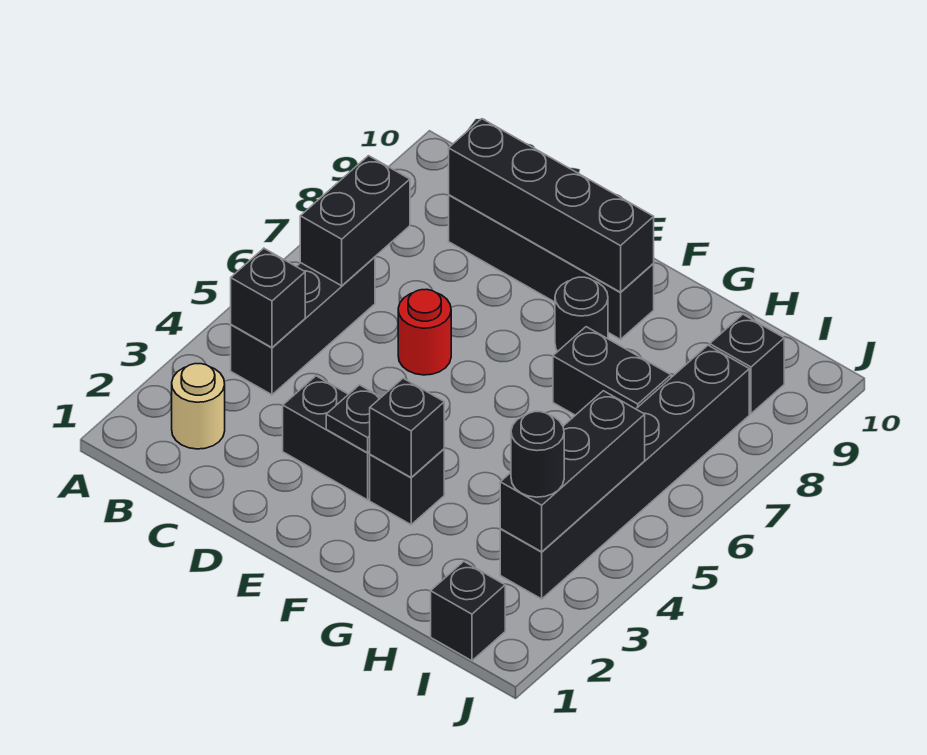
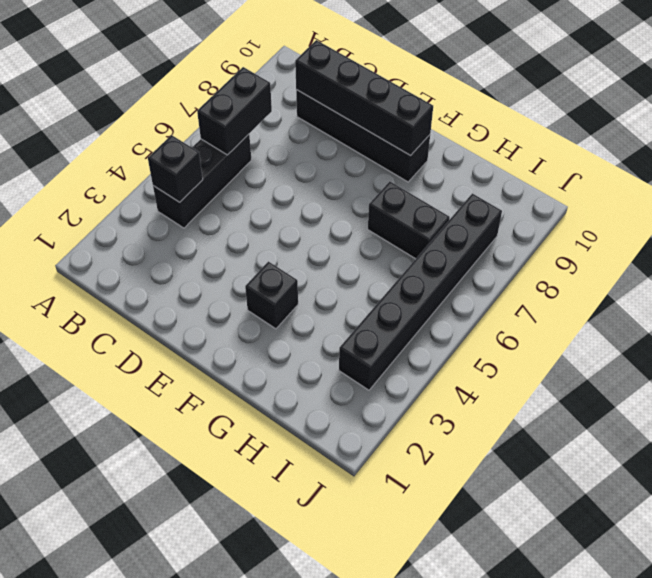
none -> tan 1x1 round brick [172,364,225,449]
none -> black 1x2 brick [283,376,370,500]
none -> red 1x1 round brick [398,289,451,375]

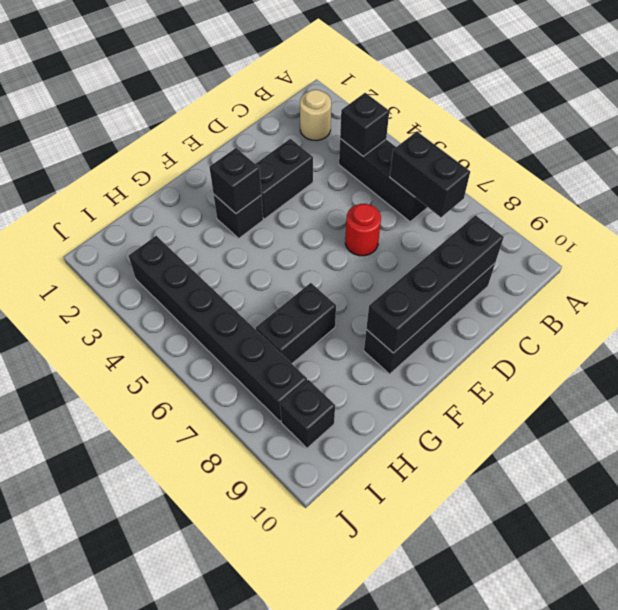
none -> black 1x1 round brick [555,277,608,351]
none -> black 1x1 brick [431,562,505,661]
none -> black 1x1 plate [326,385,381,453]

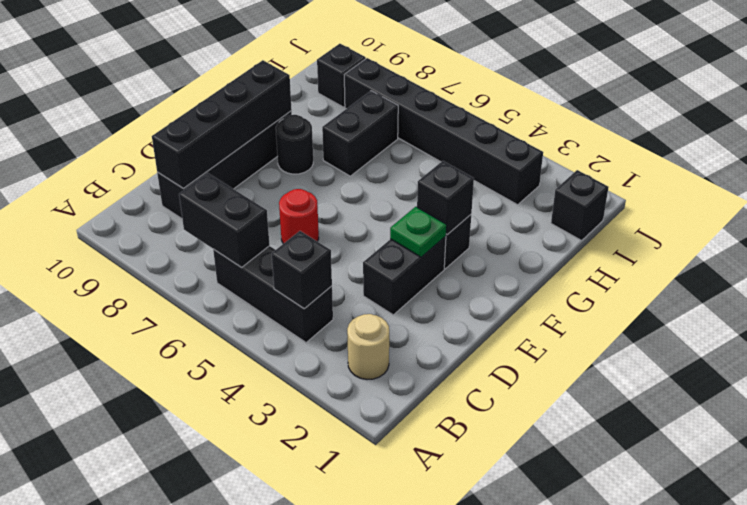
green 1x1 plate [390,207,447,257] -> black 1x1 plate [326,385,381,453]
none -> black 1x3 brick [500,391,645,552]
none -> black 1x1 round brick [511,412,564,497]

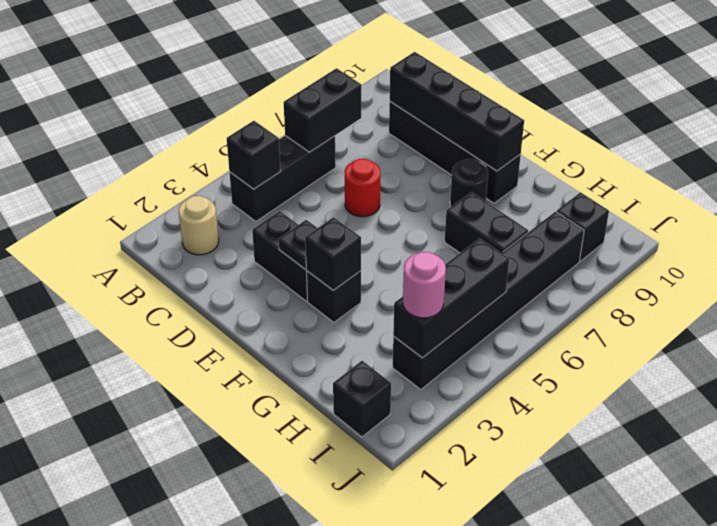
pink 1x1 round brick [403,252,446,318] -> black 1x1 round brick [511,412,564,497]

